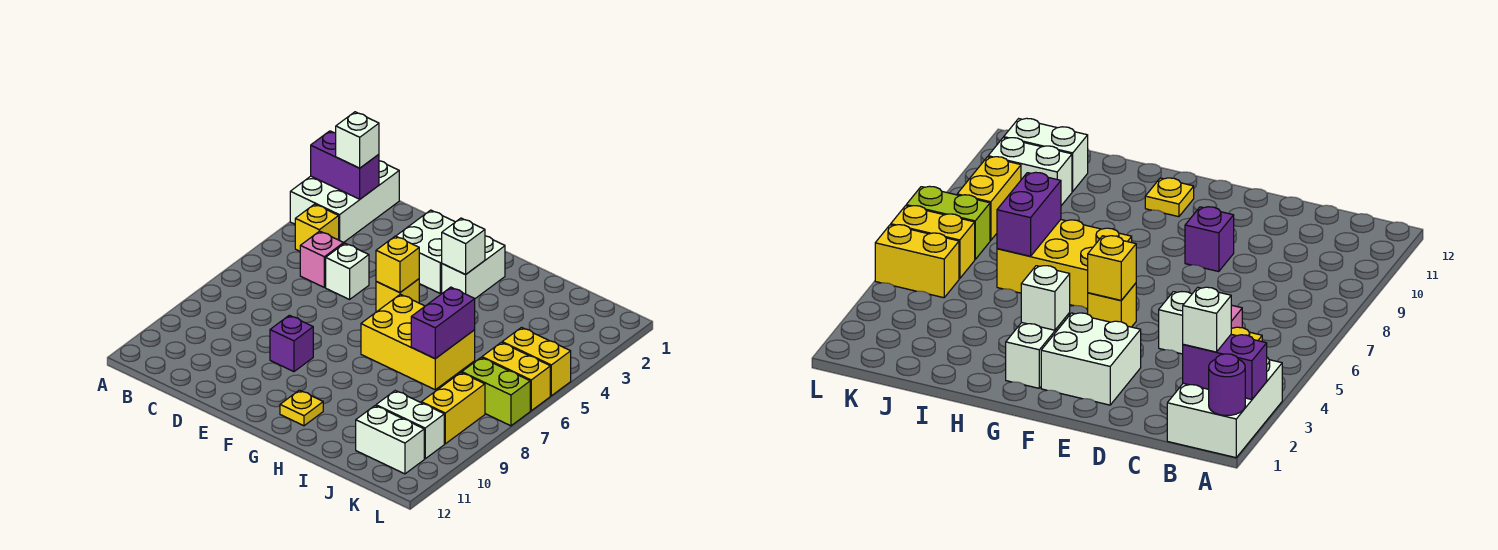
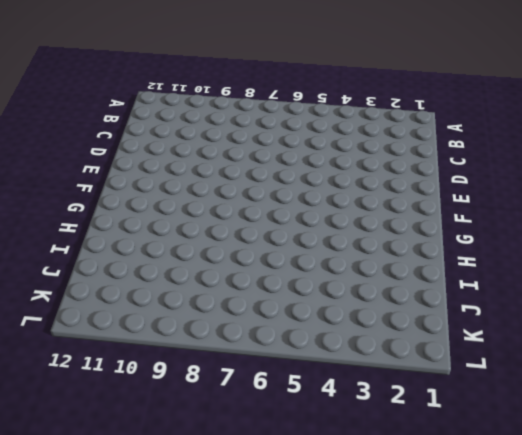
none -> white 2x3 brick [290,161,399,242]
none -> yellow 1x1 brick [295,204,339,251]
none -> pink 1x1 brick [300,231,344,287]

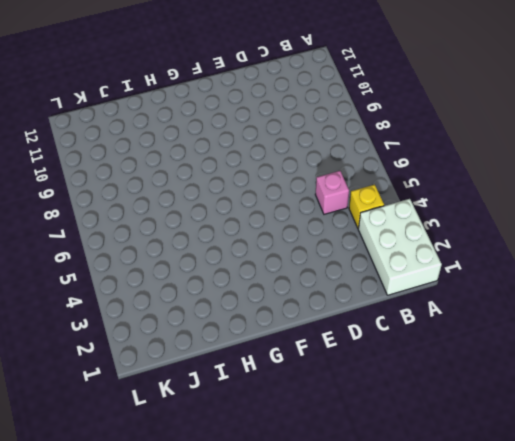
none -> white 1x1 brick [326,243,369,299]
none -> white 2x2 brick [396,210,455,293]
none -> purple 1x1 brick [270,315,313,372]

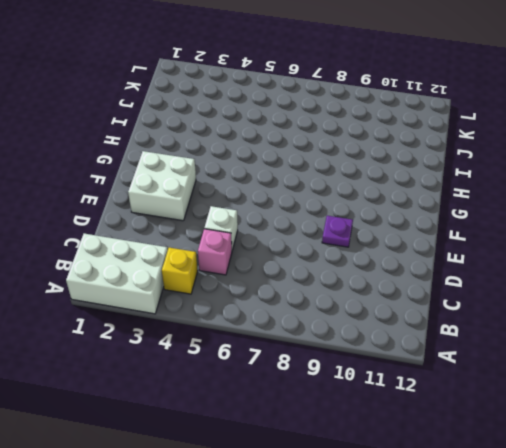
purple 1x1 plate [322,216,353,247] -> purple 1x1 brick [270,315,313,372]
none -> yellow 1x1 brick [376,279,419,312]
none -> white 1x2 brick [442,236,505,299]
none -> yellow 2x3 brick [361,294,475,390]

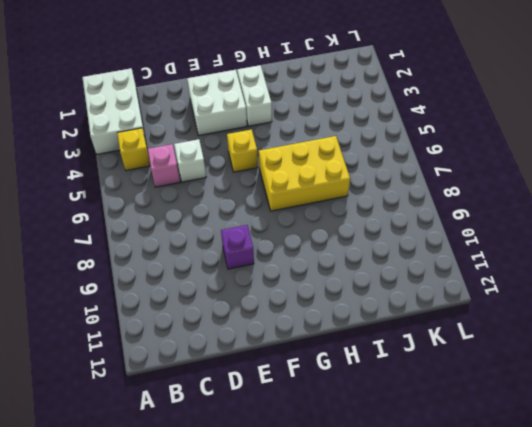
none -> yellow 1x1 plate [280,390,323,426]
none -> white 1x2 brick [376,391,444,459]
none -> white 1x2 brick [356,406,424,474]

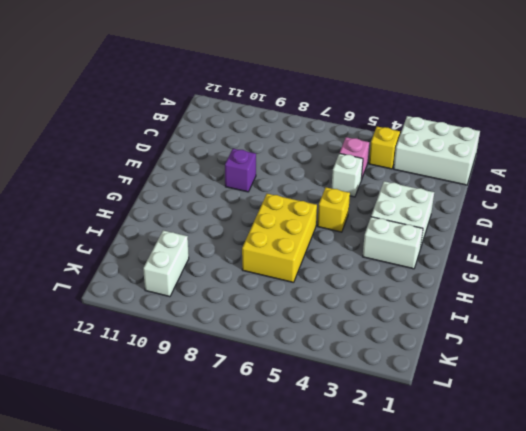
none -> yellow 1x1 plate [280,390,323,426]
none -> white 1x2 brick [356,406,424,474]
none -> yellow 1x2 brick [502,328,571,396]

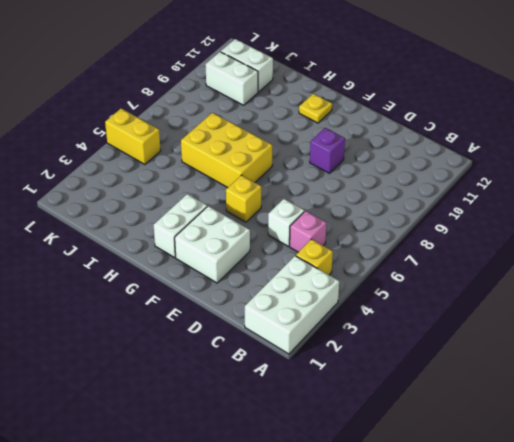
none -> yellow 1x2 brick [482,342,550,411]
none -> lime 1x2 brick [462,358,530,426]
none -> yellow 1x2 brick [421,373,485,444]

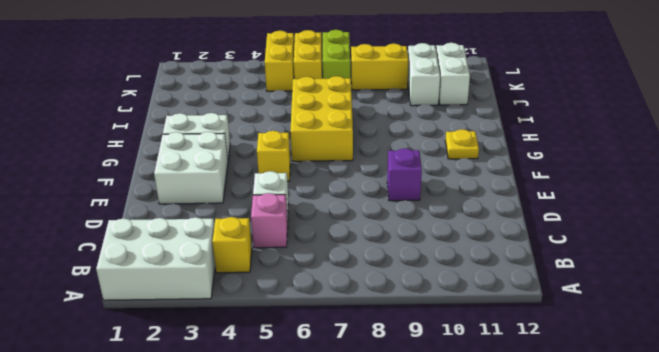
none -> purple 1x1 round brick [1209,354,1245,415]
none -> purple 1x2 brick [311,131,379,199]
none -> yellow 1x1 brick [376,236,419,292]

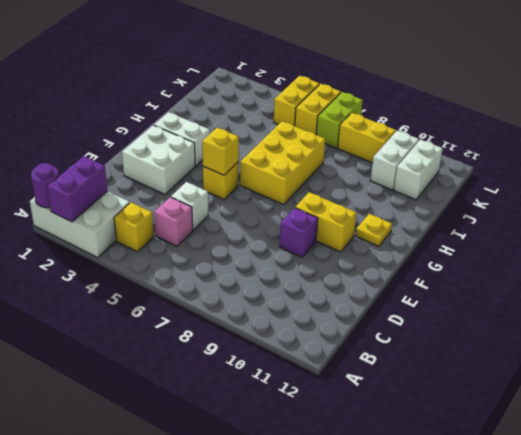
yellow 1x2 brick [295,192,356,252] -> none
none -> white 1x1 brick [442,218,485,275]
none -> purple 1x2 brick [411,287,475,359]
none -> white 1x1 brick [336,112,379,168]

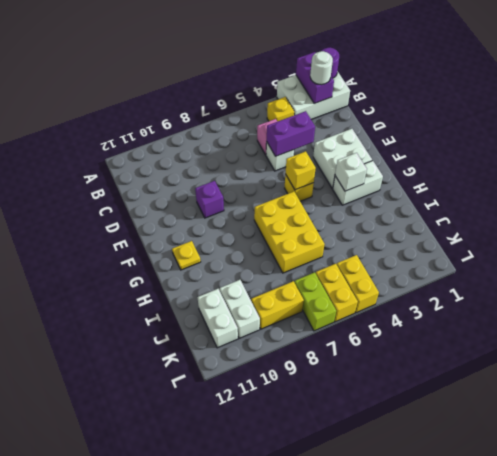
white 1x1 round brick [310,51,333,85] -> white 1x1 brick [336,112,379,168]
purple 1x2 brick [267,111,315,156] -> purple 1x2 brick moved to [411,287,475,359]

